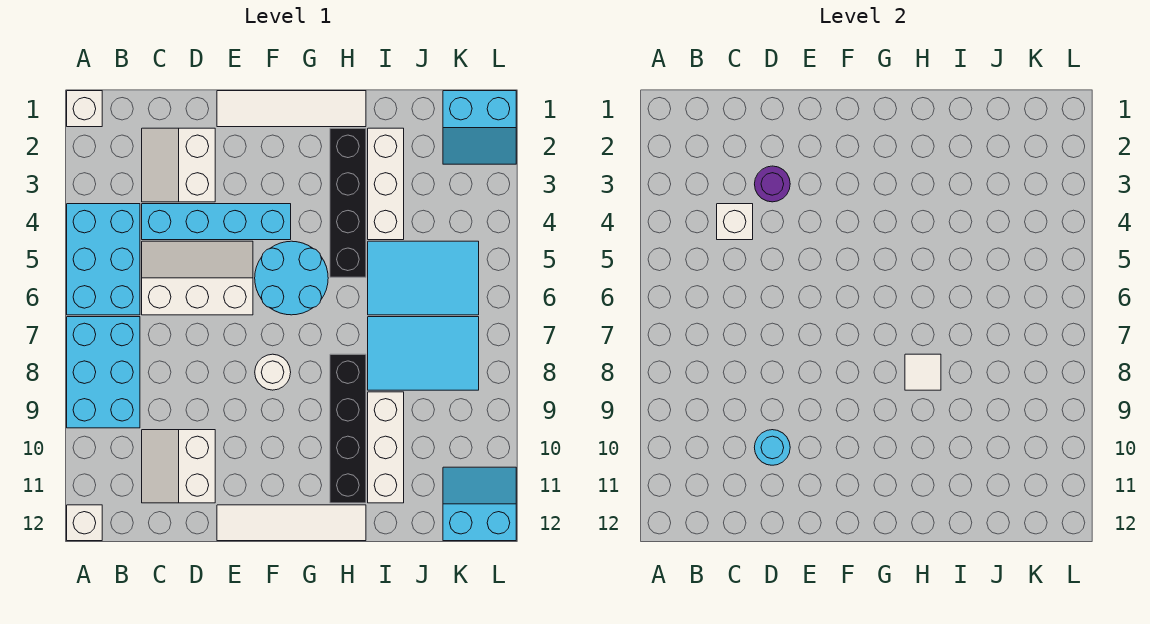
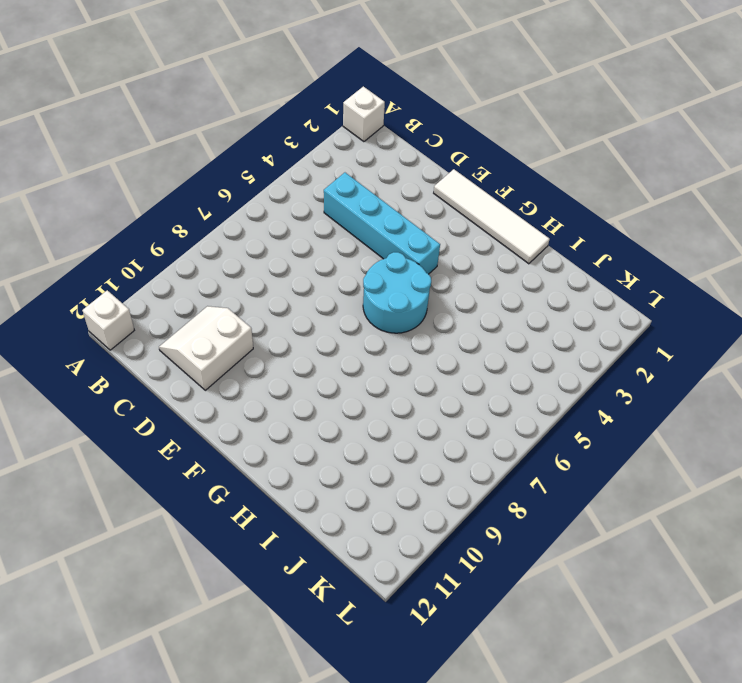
none -> cyan 2x3 brick [67,204,140,315]
none -> cyan 2x3 brick [67,317,140,428]
none -> white 2x2 slope [142,128,215,202]

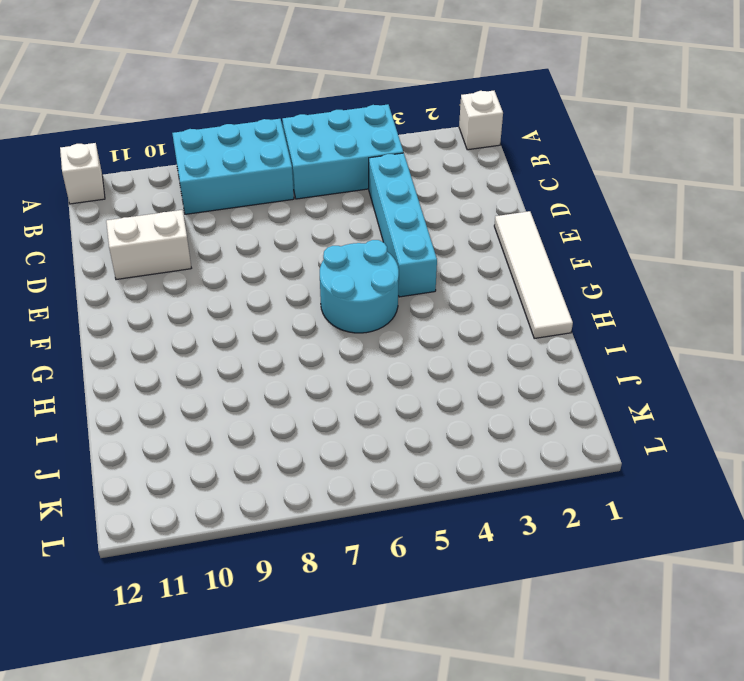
none -> white 2x2 slope [142,128,215,202]
none -> white 2x3 slope [142,241,253,315]
none -> white 1x4 tile [217,505,366,541]

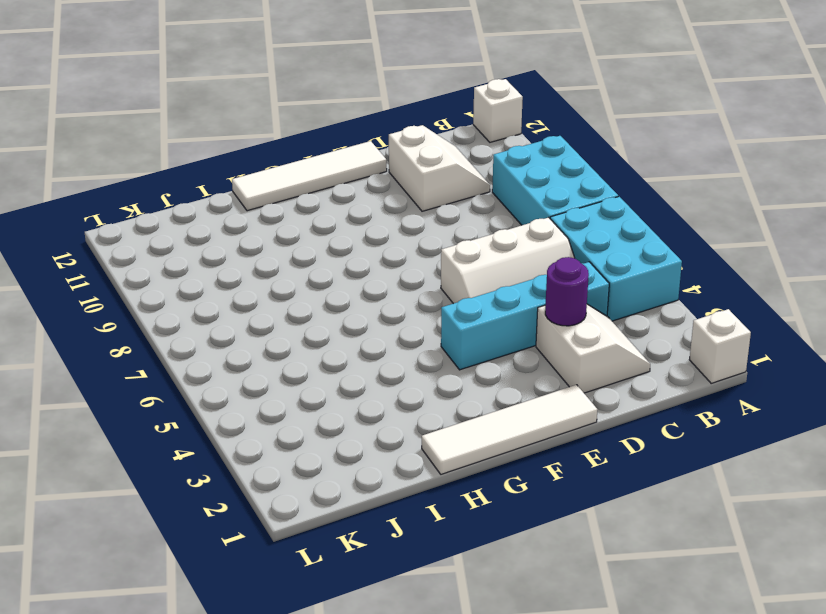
none -> cyan 2x2 round brick [255,241,328,315]
none -> white 1x1 round brick [255,354,291,390]
none -> black 1x4 brick [330,128,366,277]

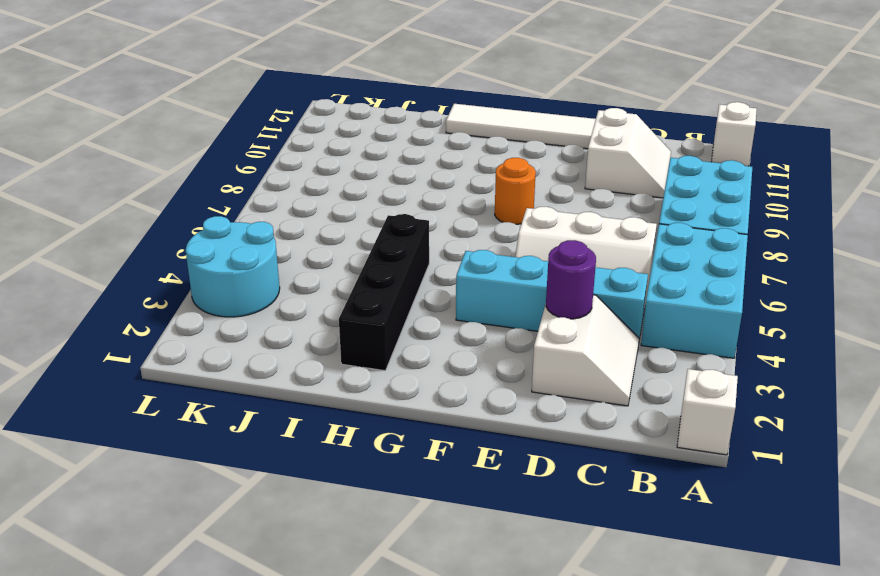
orange 1x1 round brick [495,158,536,224] -> white 1x1 round brick [255,354,291,390]
cyan 2x2 round brick [186,216,280,317] -> cyan 2x2 round brick moved to [255,241,328,315]
none -> white 1x4 tile [217,91,366,127]
none -> black 1x4 brick [330,354,366,503]
none -> white 1x3 brick [368,128,404,240]

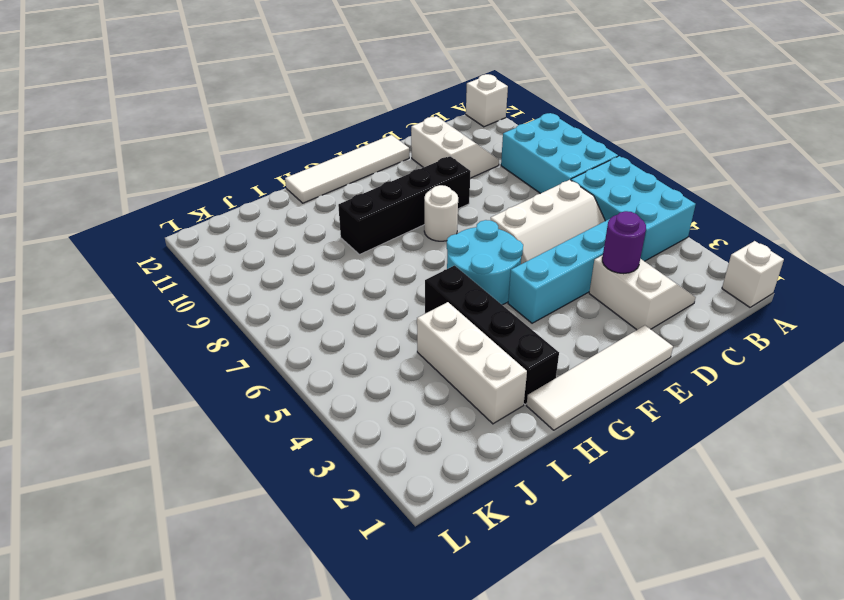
black 1x4 brick [338,156,471,255] -> black 1x4 brick turned to [330,354,366,503]
none -> cyan 2x3 tile [368,241,479,315]
none -> cyan 2x3 tile [368,317,479,390]
none -> white 1x3 brick [368,392,404,503]

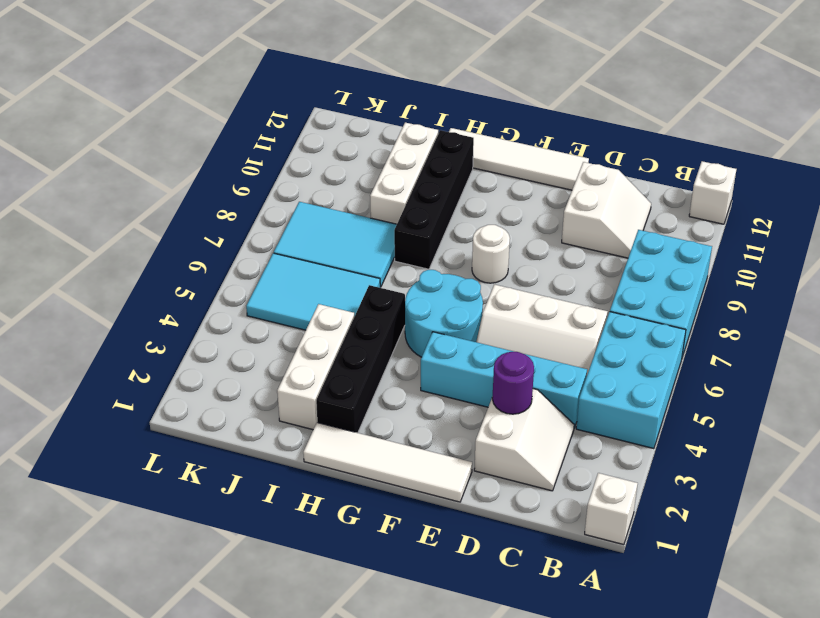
none -> cyan 2x2 slope [443,91,516,164]
none -> cyan 2x2 slope [443,467,516,541]
none -> white 1x1 brick [717,204,753,240]

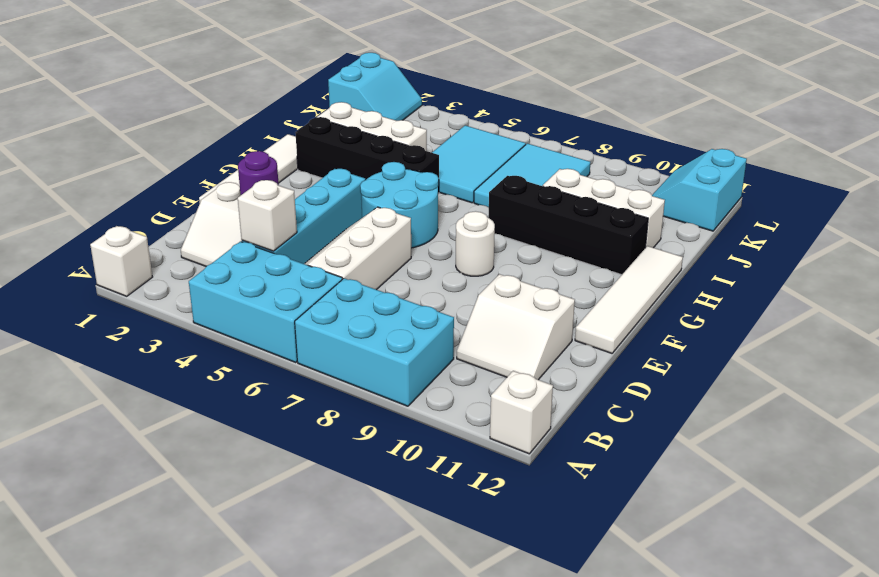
none -> cyan 1x1 round brick [754,430,790,465]
none -> white 1x1 tile [905,354,941,390]

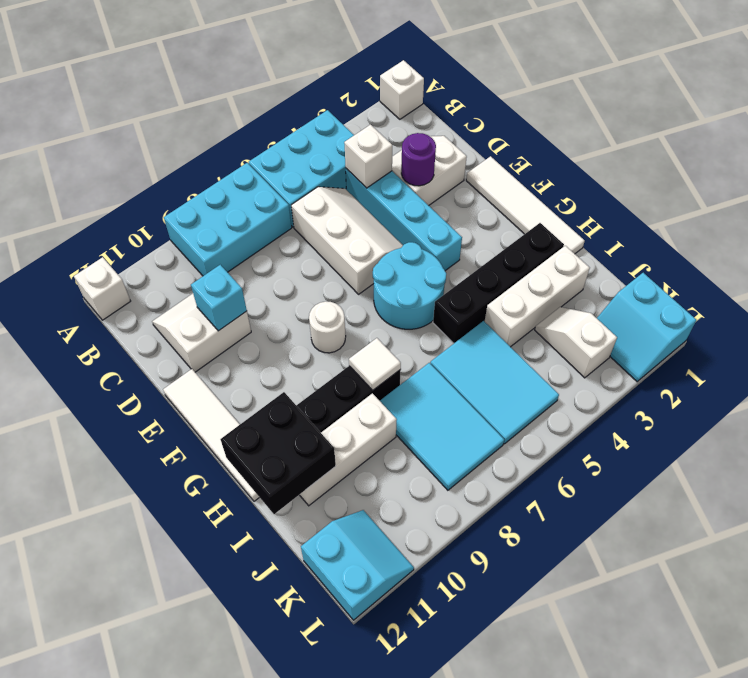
cyan 1x1 brick [191,265,247,331] -> cyan 1x1 round brick [754,430,790,465]
black 2x2 brick [221,392,336,514] -> none
white 1x2 slope [535,307,617,378] -> none

